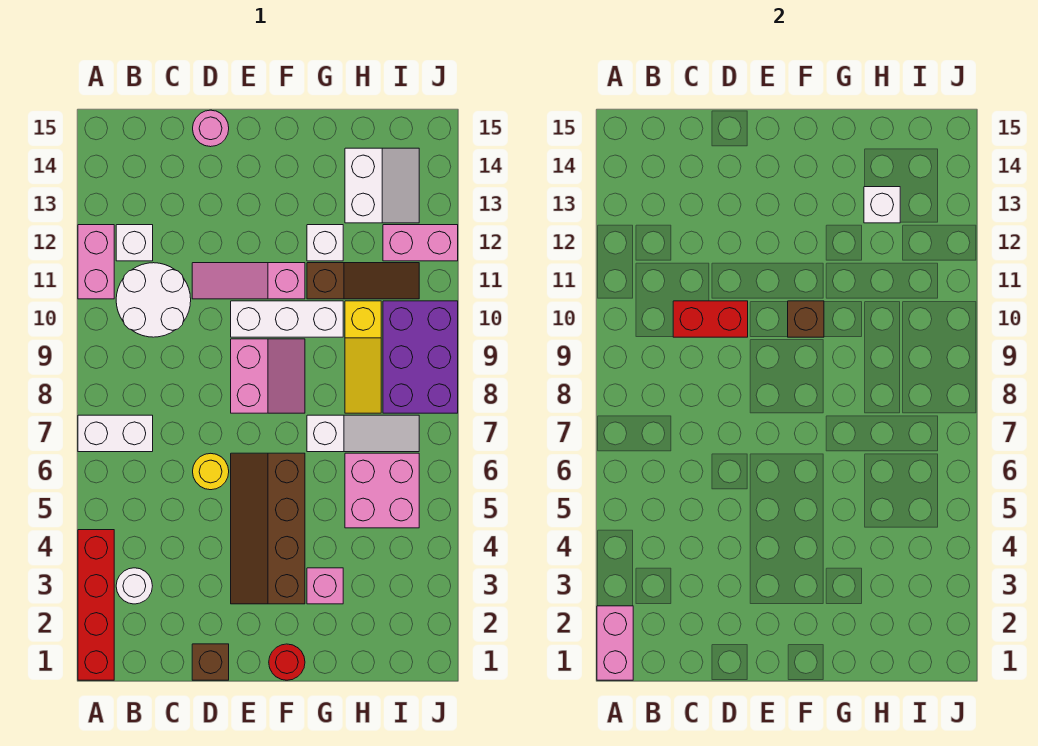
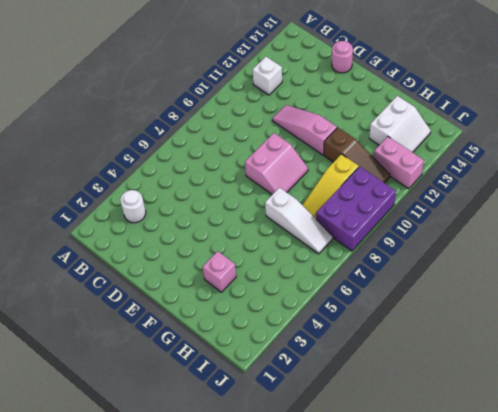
none -> red 1x4 brick [78,530,114,680]
none -> white 1x2 brick [78,415,153,452]
none -> pink 1x2 brick [78,225,114,299]

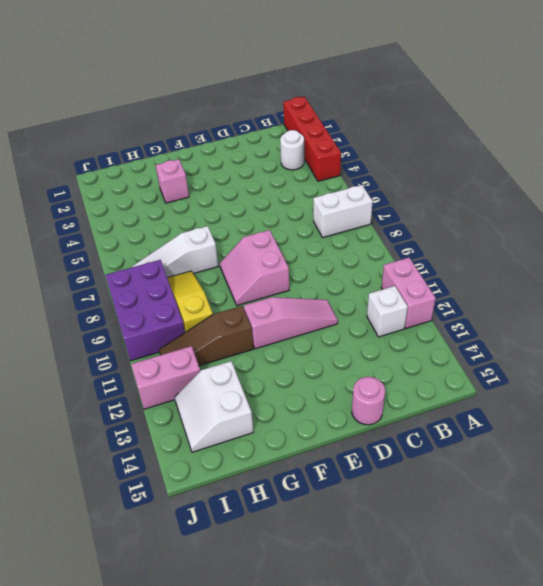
none -> white 2x2 round brick [116,263,191,337]
none -> brown 1x1 brick [192,644,229,680]
none -> yellow 1x1 round brick [193,453,229,490]

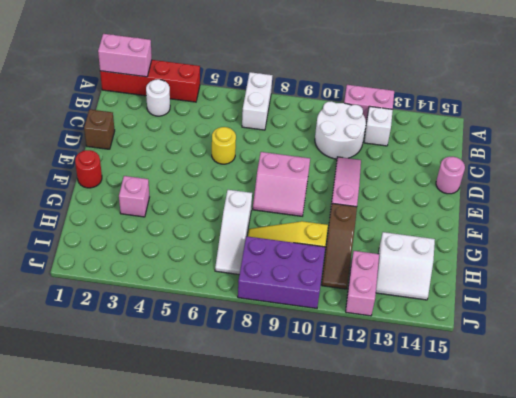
none -> brown 2x4 slope [231,453,305,604]
none -> white 1x3 brick [231,301,343,337]
none -> white 1x1 brick [307,225,343,261]

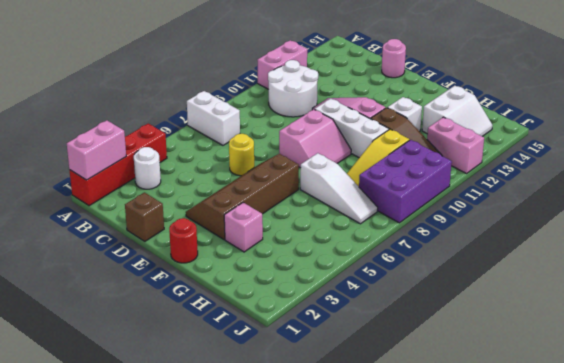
none -> white 1x1 brick [116,225,153,261]
none -> pink 2x2 brick [345,453,419,528]
none -> red 1x2 brick [673,301,748,337]

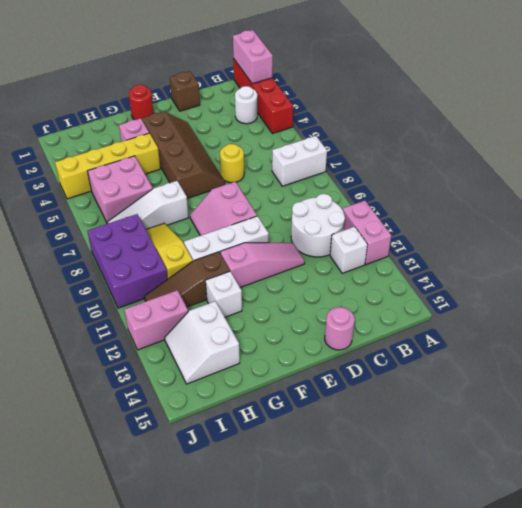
yellow 1x4 brick [55,133,161,199] -> none
none -> red 1x2 brick [673,301,748,337]
none -> brown 1x1 brick [788,301,824,337]
none -> white 1x1 brick [864,187,900,223]

